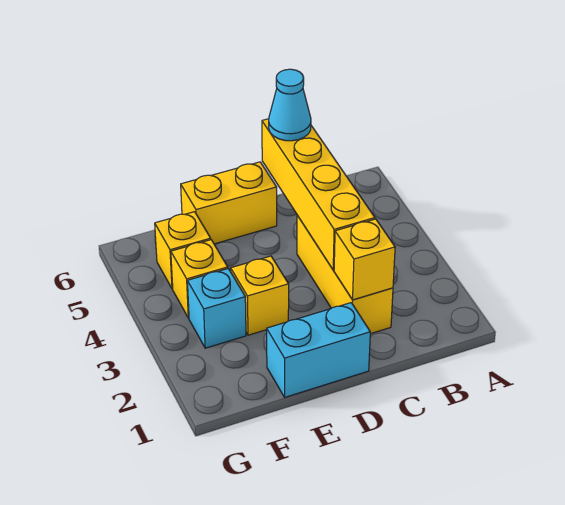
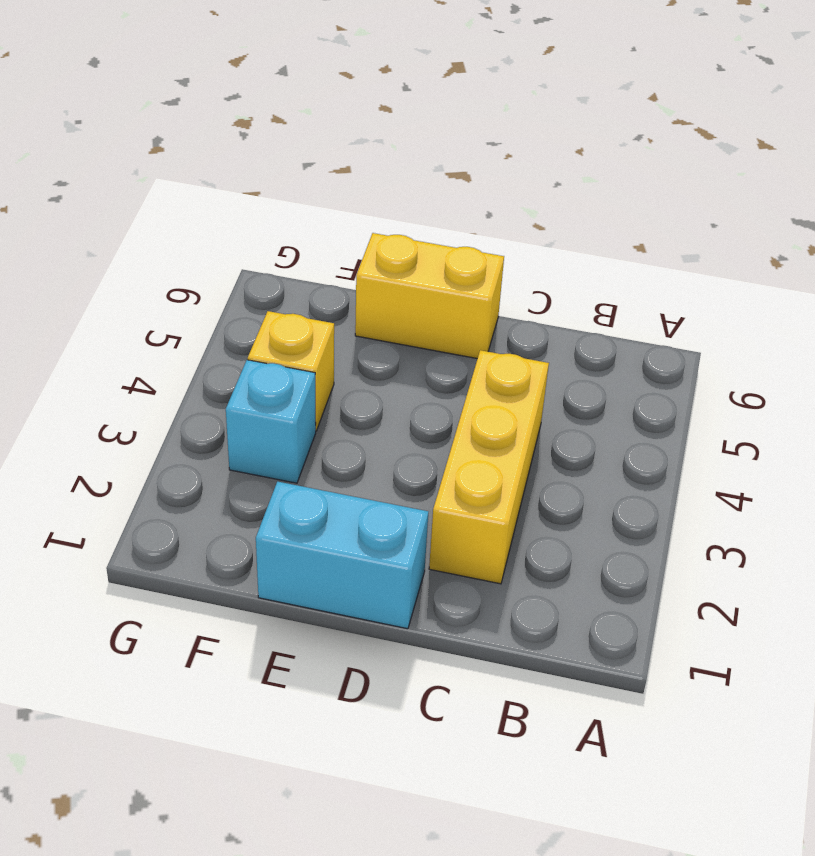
none -> yellow 1x1 brick [231,256,289,335]
none -> yellow 1x1 brick [155,212,211,289]

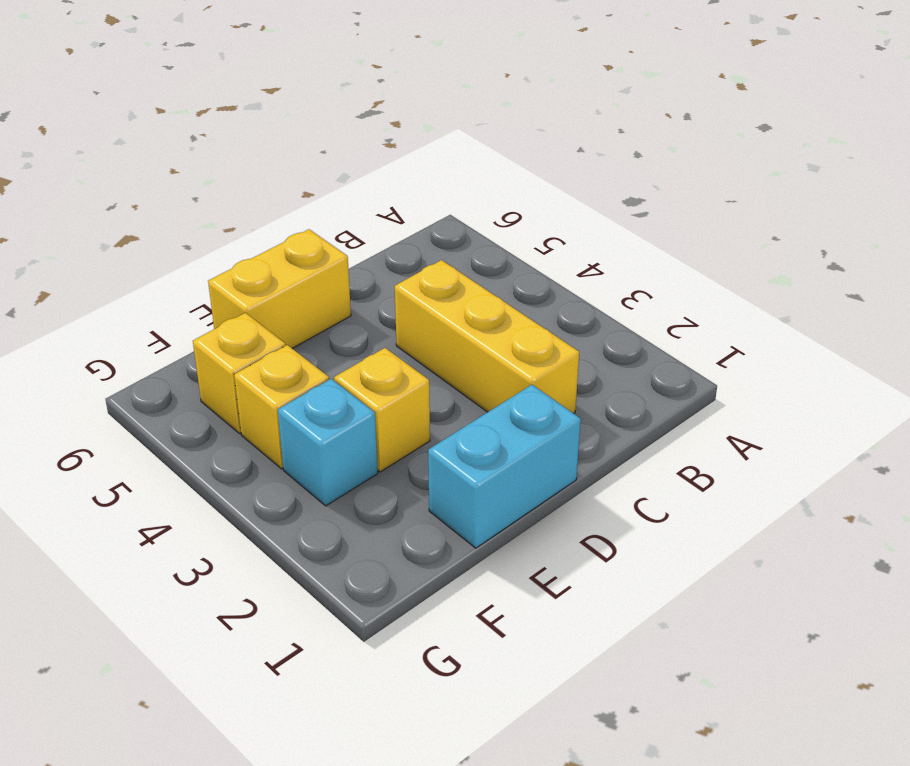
none -> yellow 1x1 brick [334,219,395,300]
none -> yellow 1x4 brick [262,119,375,270]

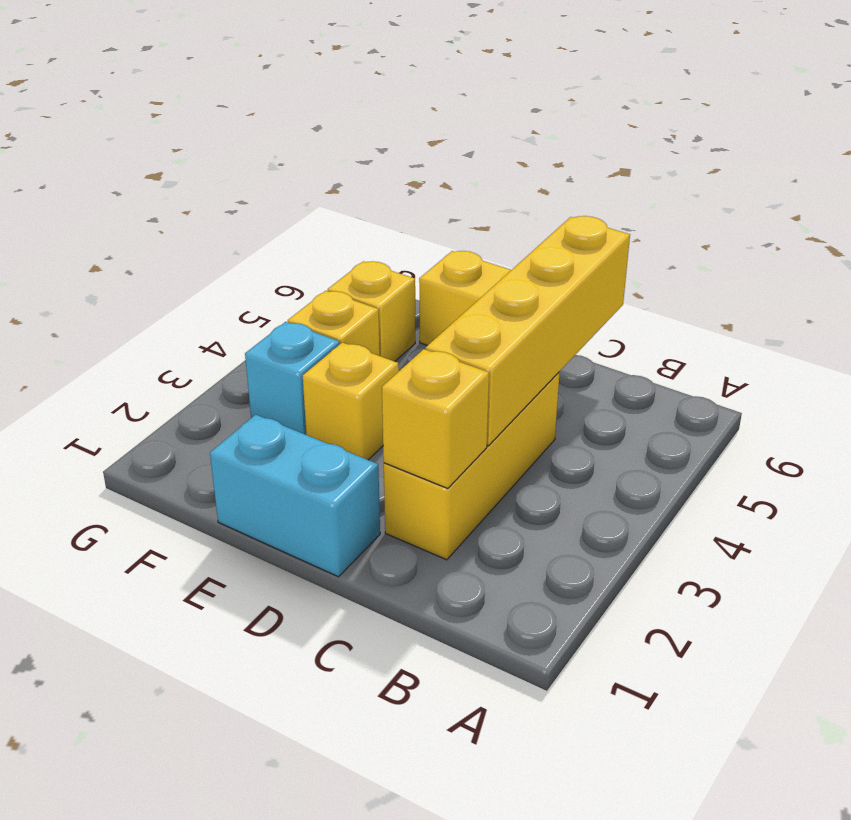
none -> cyan 1x1 cone [269,69,311,141]

